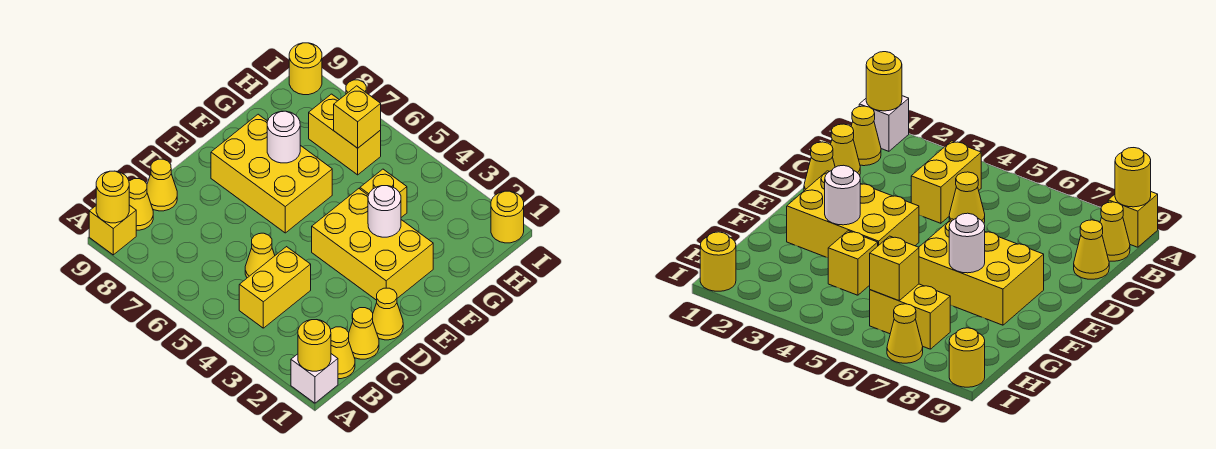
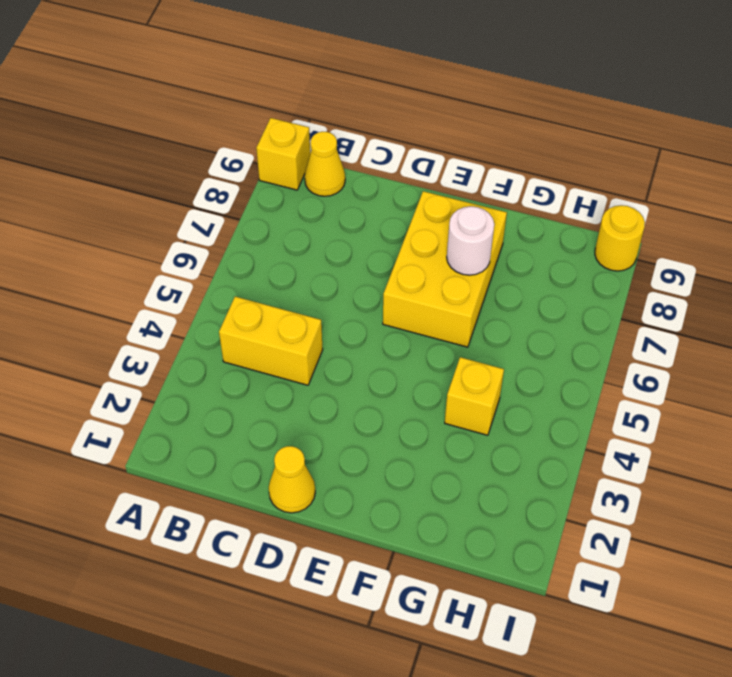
none -> white 1x1 brick [291,354,338,403]
none -> yellow 1x1 cone [331,327,355,379]
none -> yellow 1x1 cone [349,308,379,359]

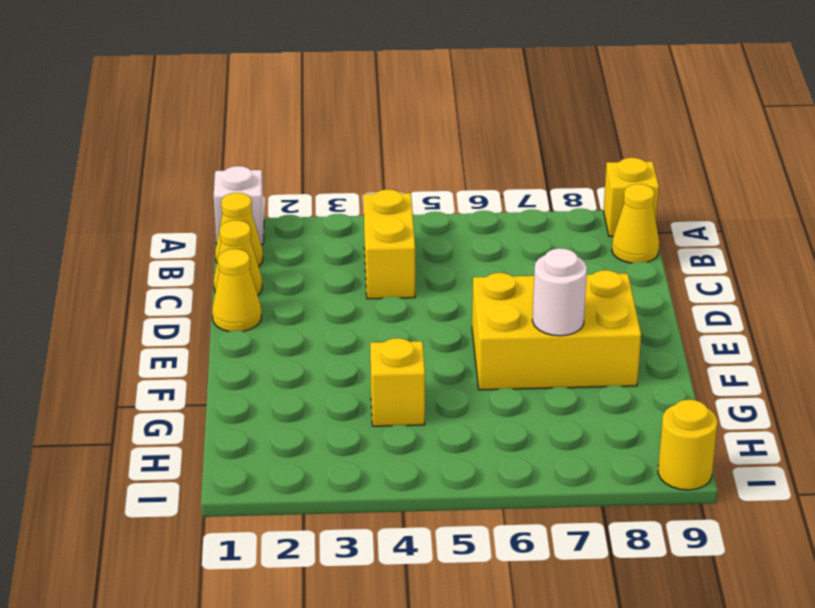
none -> yellow 1x1 cone [245,233,275,278]
none -> yellow 1x1 cone [147,159,177,211]
none -> yellow 2x3 brick [312,189,433,300]

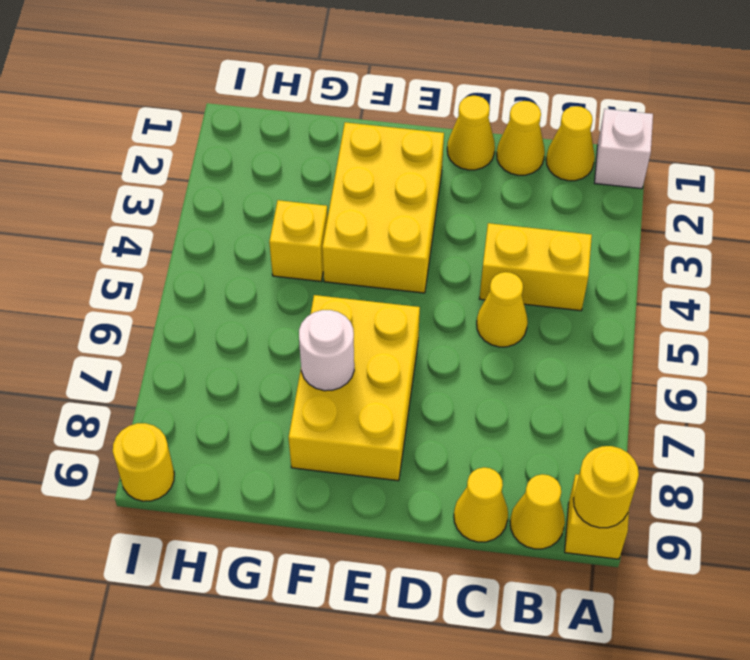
none -> yellow 1x2 brick [309,94,381,175]
none -> yellow 1x1 round brick [491,191,524,243]
none -> yellow 1x1 cone [887,304,923,363]

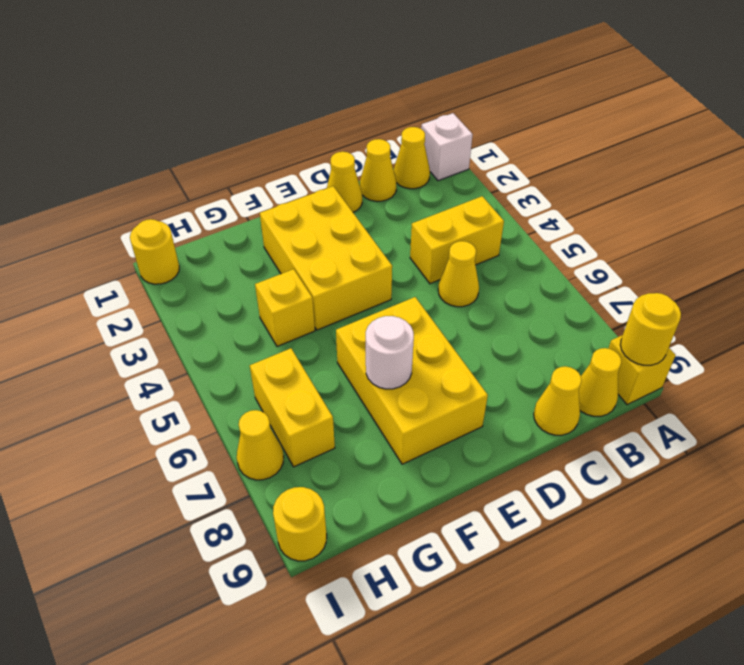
none -> yellow 1x1 round brick [298,320,331,371]
none -> white 1x1 round brick [368,186,401,237]
none -> yellow 1x1 brick [334,86,381,148]

